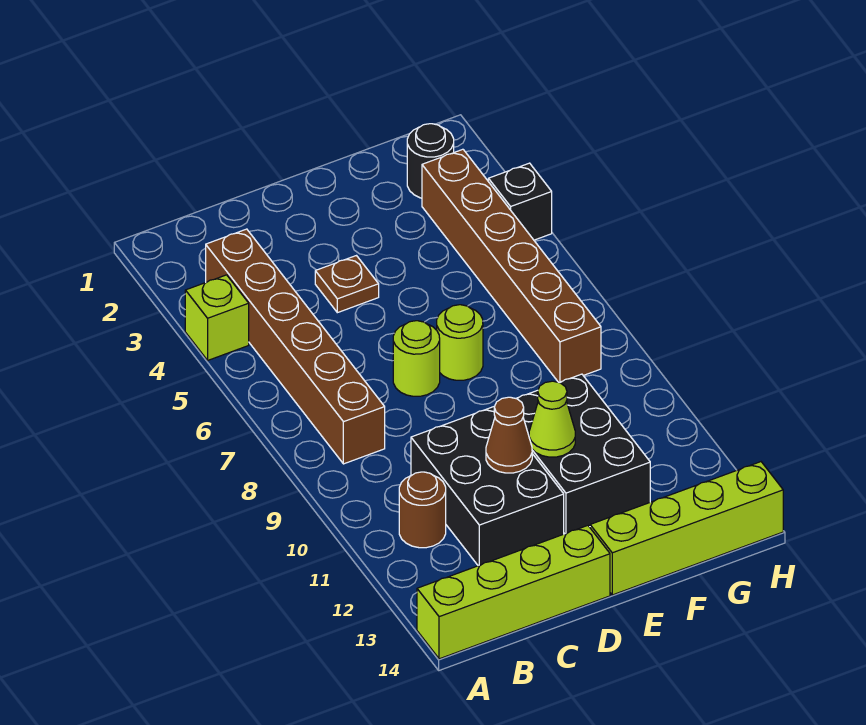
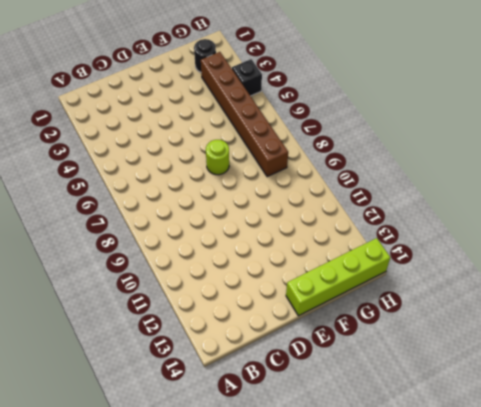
none -> lime 1x1 brick [185,275,249,360]
none -> lime 1x4 brick [417,526,610,659]
none -> brown 1x6 brick [206,229,385,464]

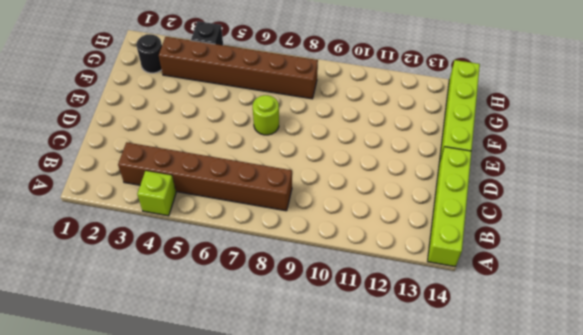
none -> brown 1x1 round brick [399,472,446,548]
none -> black 2x3 brick [411,407,564,566]
none -> brown 1x1 plate [315,256,379,313]

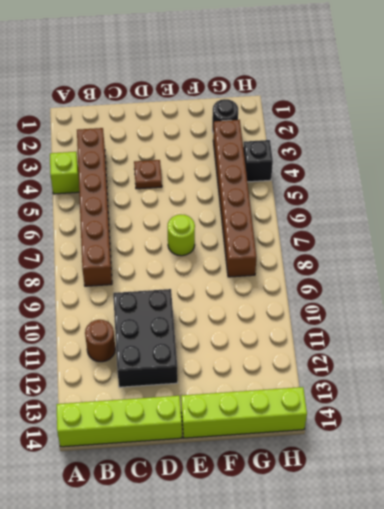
none -> lime 1x1 round brick [393,321,440,396]
none -> black 2x3 brick [516,374,650,534]
none -> brown 1x1 cone [486,397,532,473]

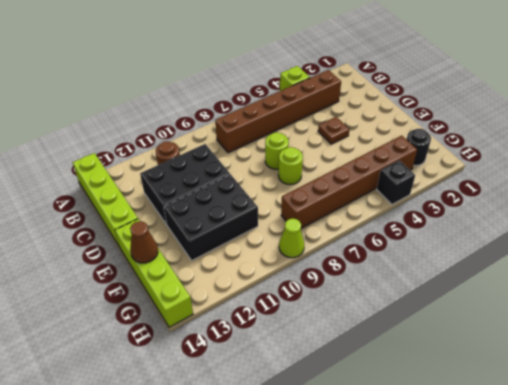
brown 1x1 cone [130,221,158,263] -> brown 1x1 cone moved to [486,397,532,473]
lime 1x1 cone [279,218,304,258] -> lime 1x1 cone moved to [529,381,575,457]

